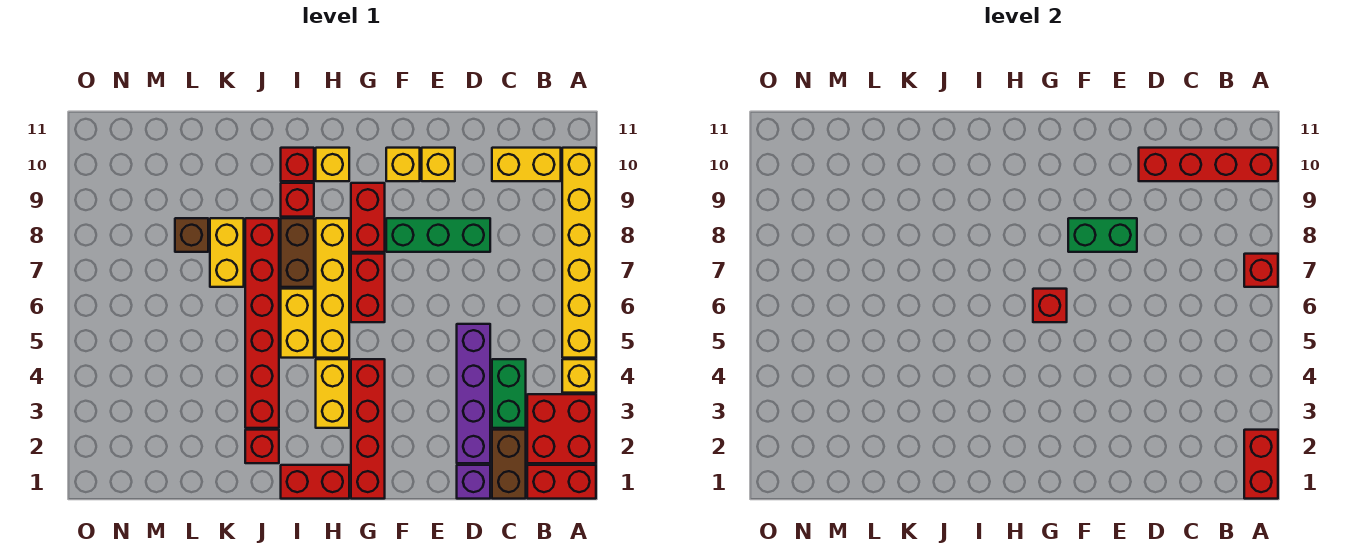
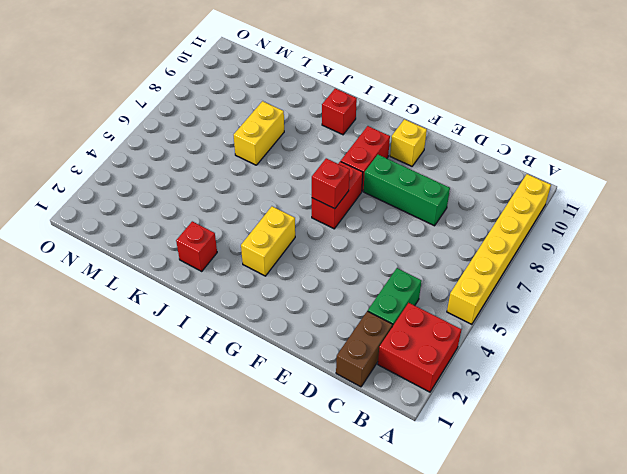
none -> red 1x2 brick [527,465,596,499]
none -> yellow 1x1 brick [562,359,596,393]
none -> yellow 1x2 brick [492,148,561,181]
none -> purple 1x1 brick [457,465,490,499]

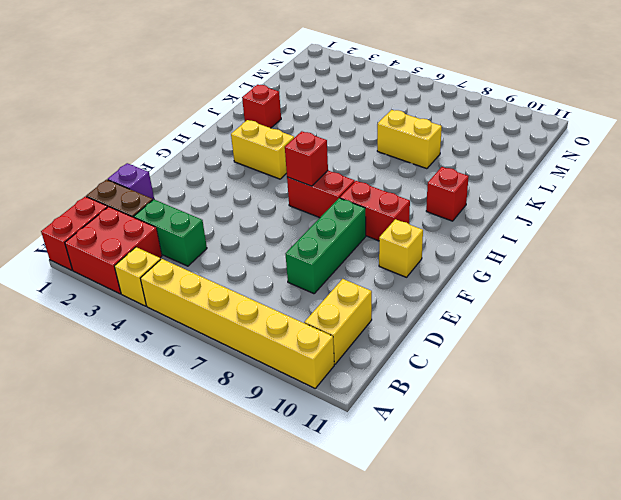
none -> purple 1x4 brick [457,324,490,463]
none -> yellow 1x1 brick [422,148,455,181]
none -> red 1x4 brick [351,359,385,499]
none -> red 1x2 brick [281,465,349,499]

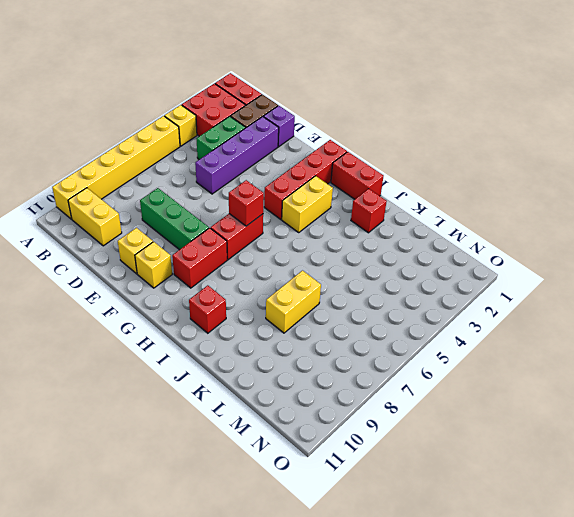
none -> yellow 1x4 brick [316,218,349,358]
none -> yellow 1x1 brick [316,148,349,181]
none -> yellow 1x2 brick [281,289,314,358]
none -> brown 1x2 brick [281,218,314,287]

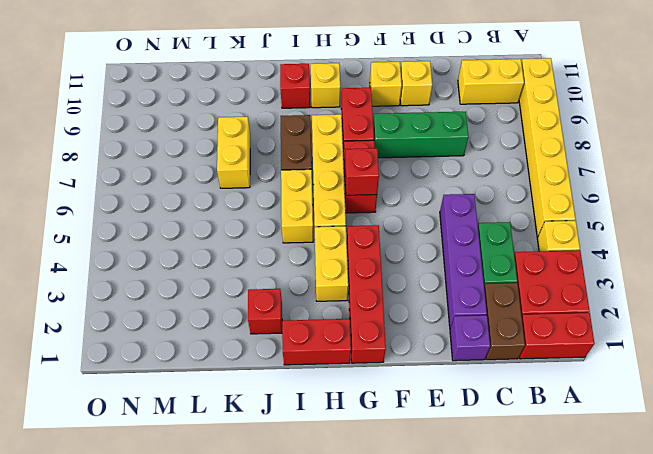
none -> red 1x1 brick [281,183,314,217]
none -> red 1x6 brick [245,218,279,428]
none -> brown 1x1 brick [175,218,208,252]
none -> red 1x2 brick [1244,430,1278,499]

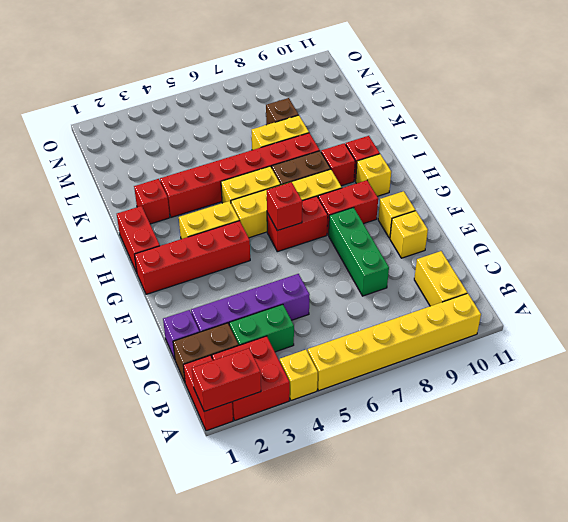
none -> red 1x1 brick [1244,254,1278,287]
none -> red 1x4 brick [1139,148,1278,181]
none -> green 1x2 brick [1068,218,1137,252]

